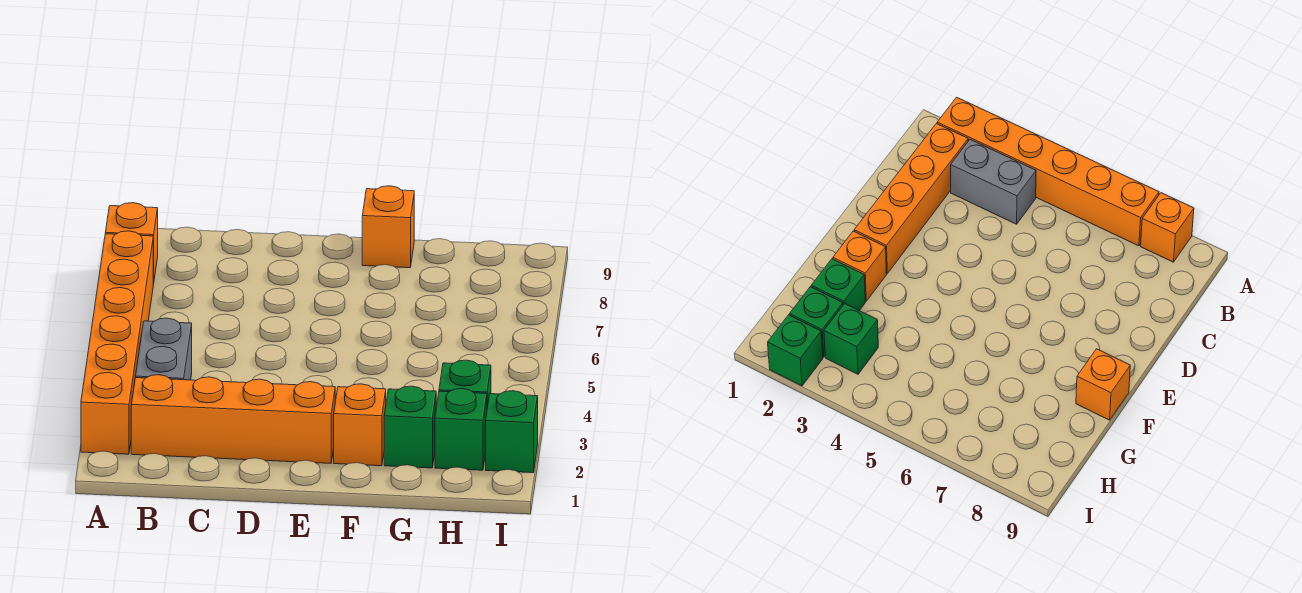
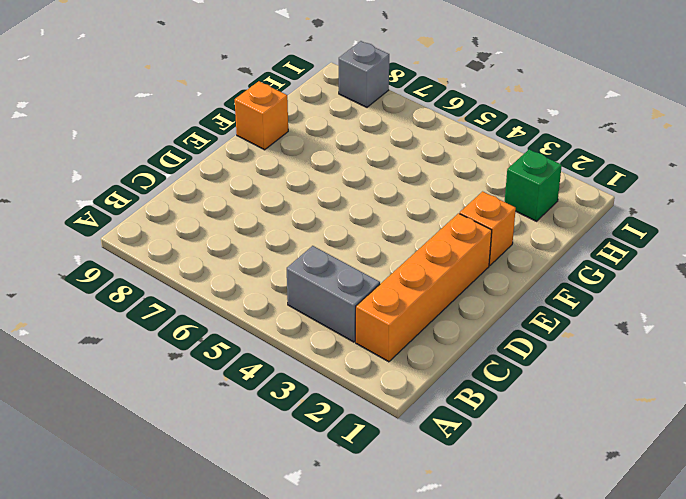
grey 1x1 brick [339,41,389,107] -> none
none -> orange 1x6 brick [81,231,153,454]
none -> orange 1x1 brick [105,203,158,284]

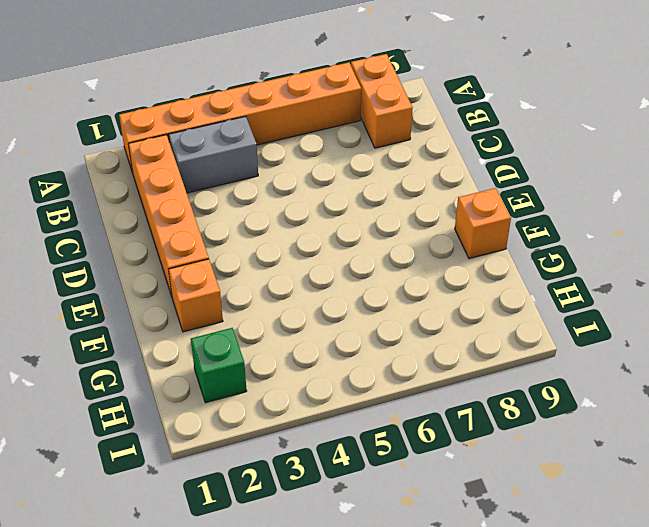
orange 1x2 brick [351,54,413,148] -> orange 1x1 brick [105,203,158,284]
none -> green 1x1 brick [384,386,436,468]
none -> green 1x1 brick [439,360,491,406]

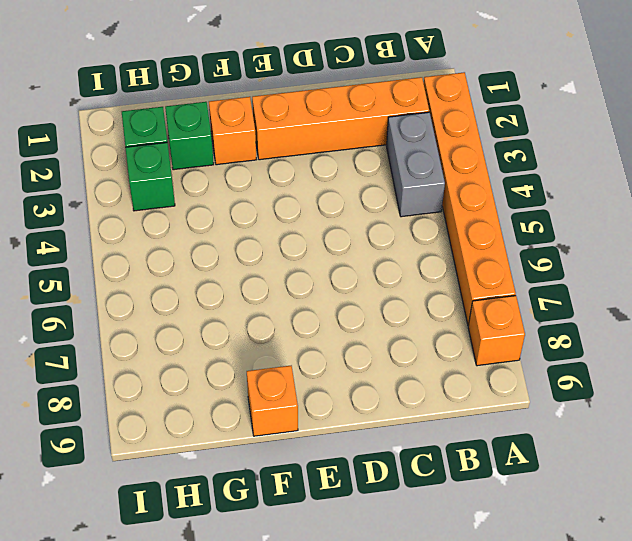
none -> green 1x1 brick [486,391,538,473]

